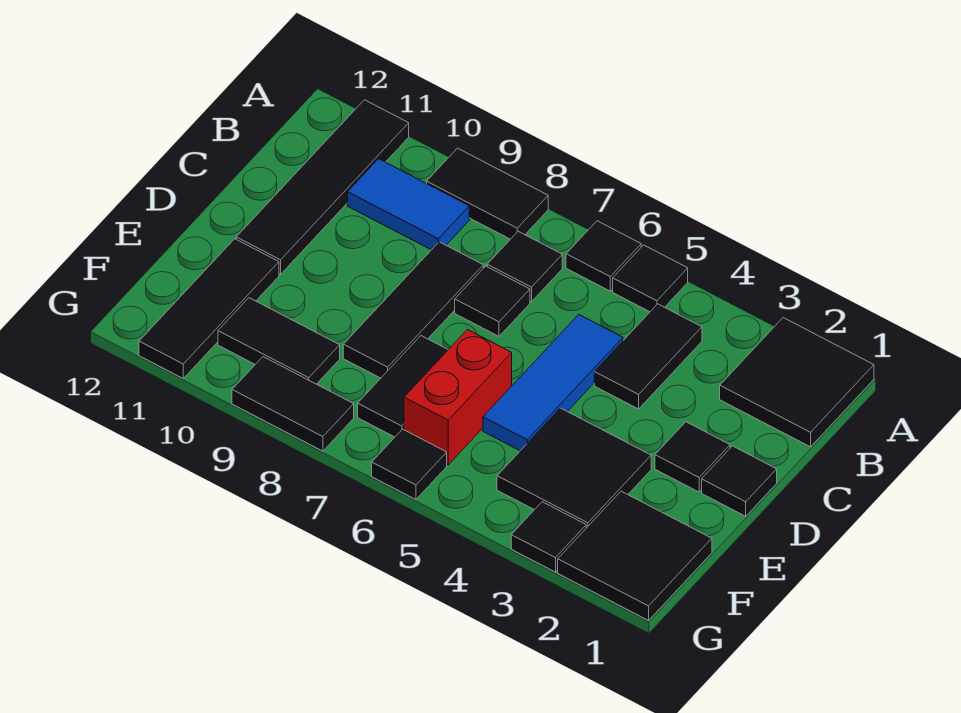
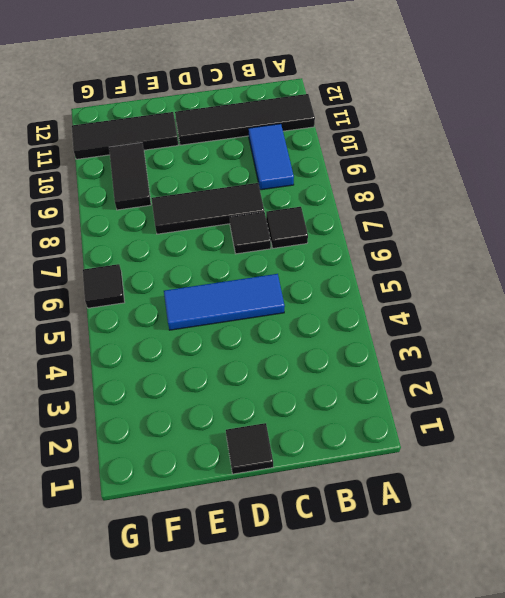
none -> black 2x2 tile [720,318,874,447]
none -> black 1x1 tile [613,245,688,312]
none -> black 1x1 tile [566,221,641,291]

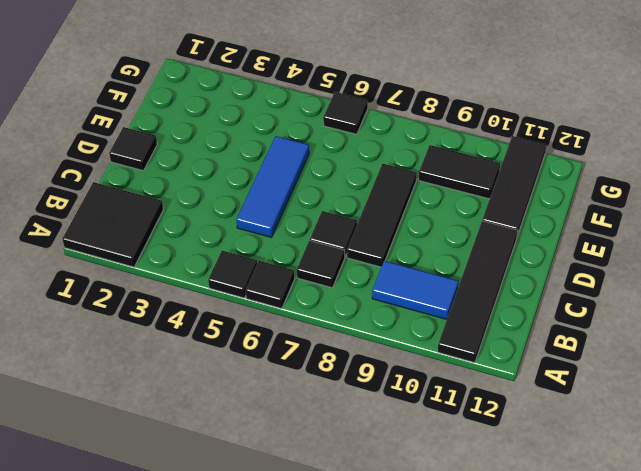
none -> black 1x2 tile [427,148,548,239]
none -> black 1x2 tile [594,304,702,409]
none -> black 1x1 tile [655,422,730,492]

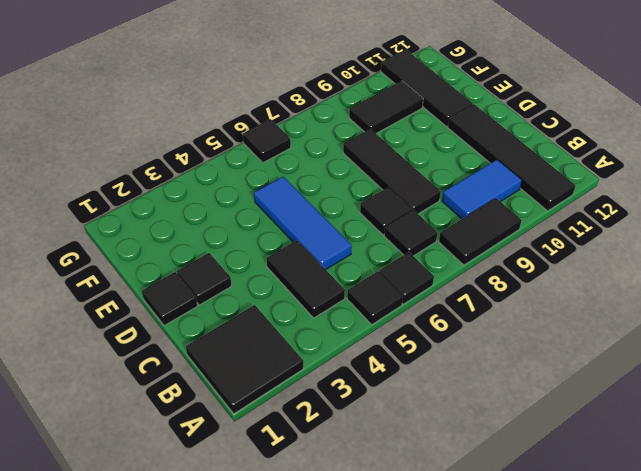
none -> black 2x2 tile [497,408,651,528]
none -> red 1x2 brick [404,330,512,465]
none -> black 1x2 tile [358,336,448,437]

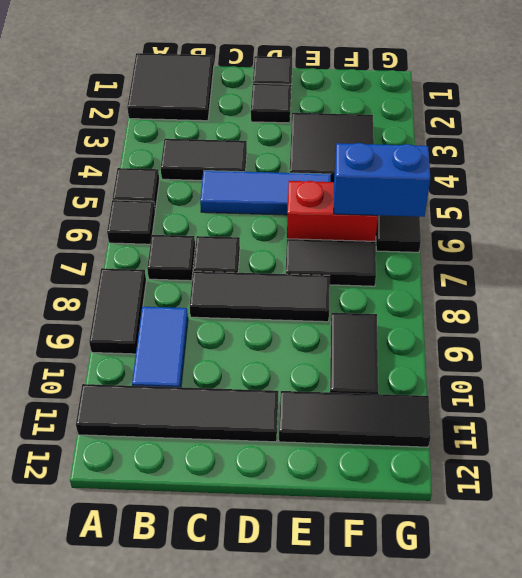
blue 1x2 brick [334,143,430,217] -> none
none -> black 2x2 tile [558,491,712,621]
none -> black 1x1 tile [511,502,586,572]
none -> black 1x2 tile [232,357,354,451]

